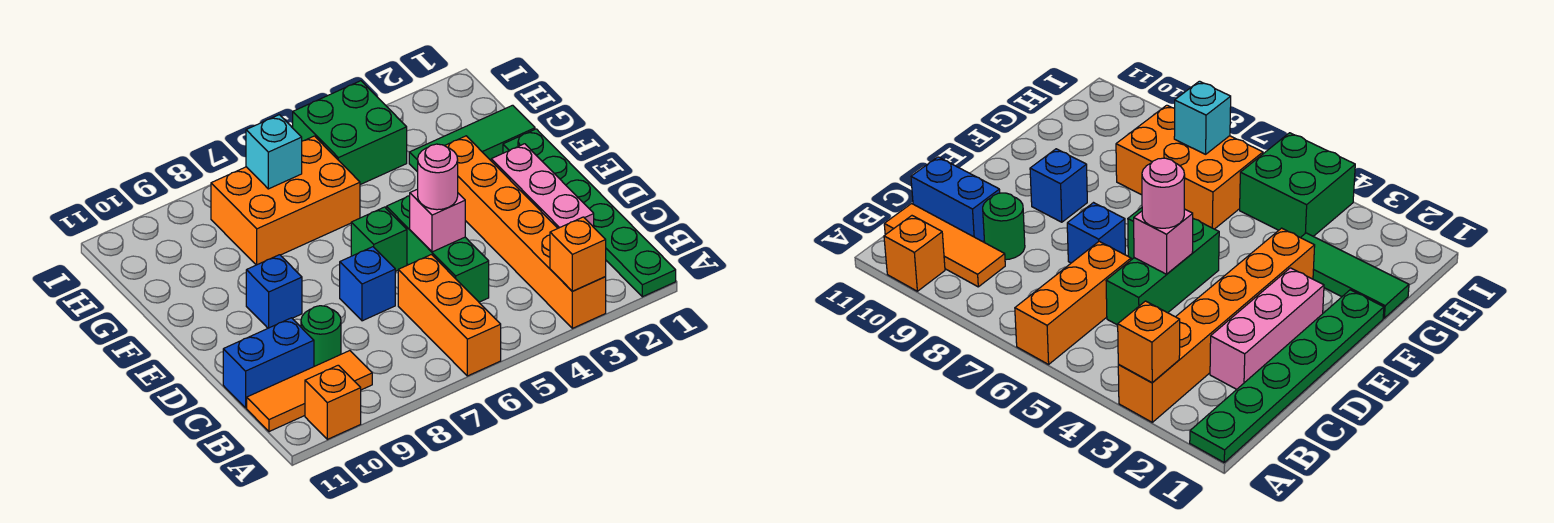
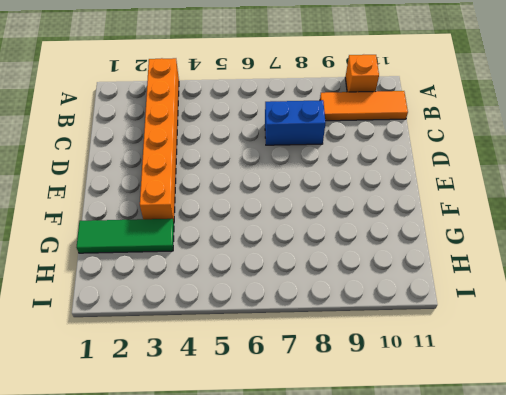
blue 1x2 brick [265,100,325,145] -> blue 1x2 brick moved to [223,318,314,408]
none -> green 1x6 plate [503,129,676,297]
none -> orange 1x3 brick [398,255,501,376]
none -> pink 1x3 brick [491,144,594,228]

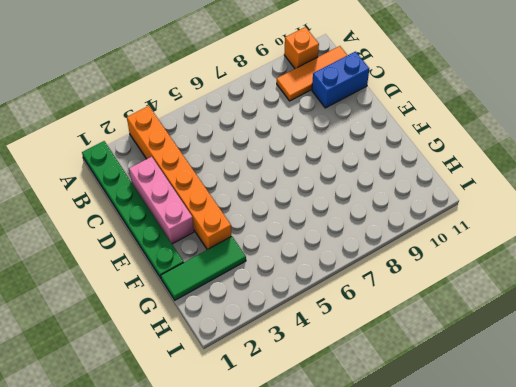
none -> orange 1x3 brick [398,255,501,376]
none -> green 1x3 brick [386,196,489,302]
none -> green 1x1 round brick [301,306,341,366]

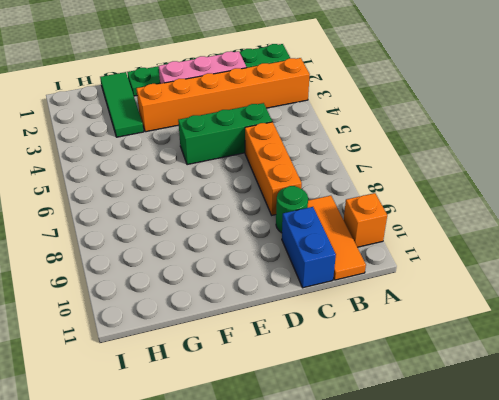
orange 1x3 brick [245,122,302,215] -> orange 1x3 brick turned to [398,255,501,376]
none -> blue 1x1 brick [340,247,395,321]
none -> green 1x1 brick [351,207,407,272]
none -> blue 1x1 brick [246,255,302,328]

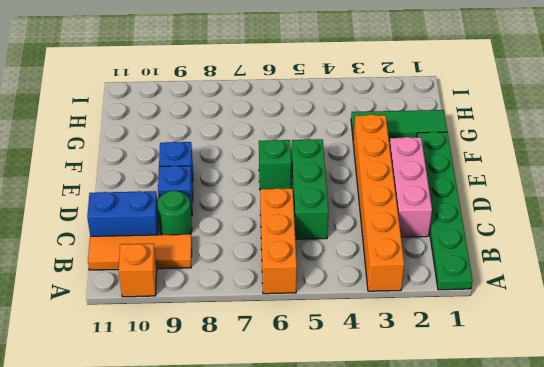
blue 1x1 brick [158,166,193,216] -> blue 1x1 brick moved to [340,247,395,321]
none -> orange 2x3 brick [211,136,360,265]
none -> green 2x2 brick [293,81,407,185]
none -> orange 1x1 brick [550,217,606,291]

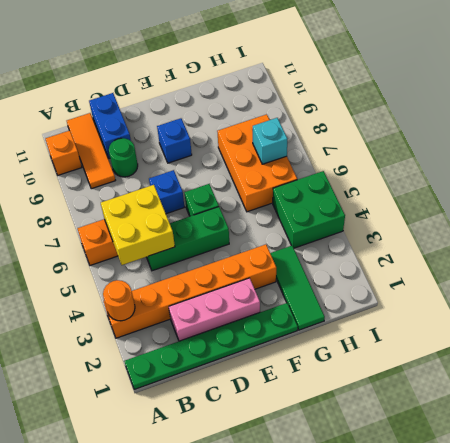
orange 1x1 round brick [103,280,135,321] -> orange 1x1 brick [550,217,606,291]
yellow 2x2 brick [101,185,175,265] -> none
none -> pink 1x1 brick [410,189,465,252]
none -> pink 1x1 round brick [418,144,458,210]

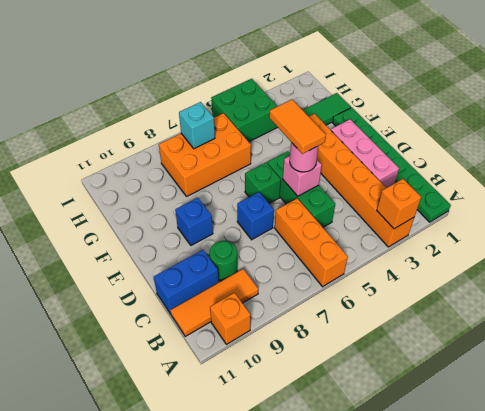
orange 1x2 tile [269,100,326,154] -> none

